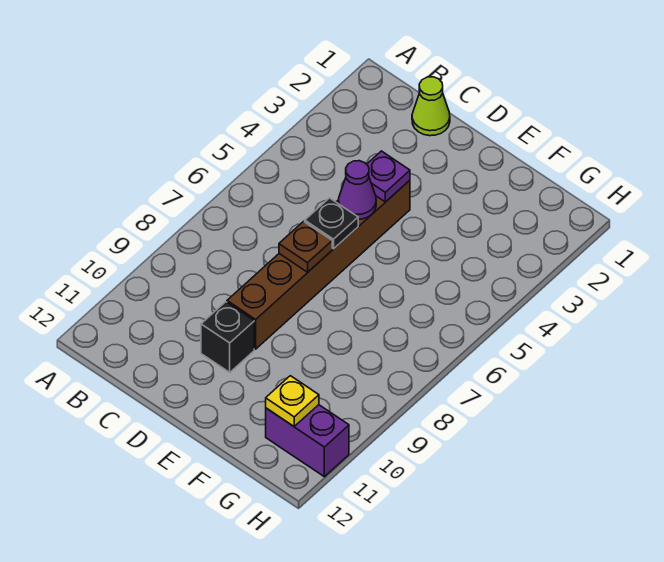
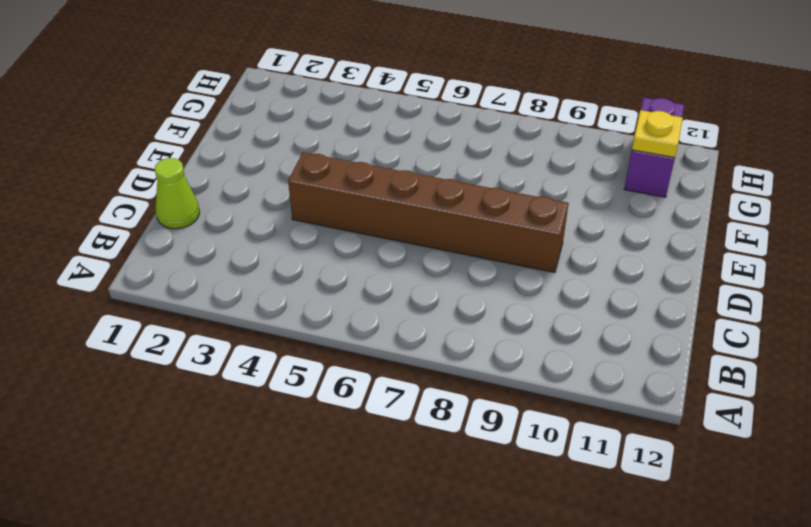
none -> black 1x1 brick [201,302,254,372]
none -> purple 1x1 plate [367,151,410,202]

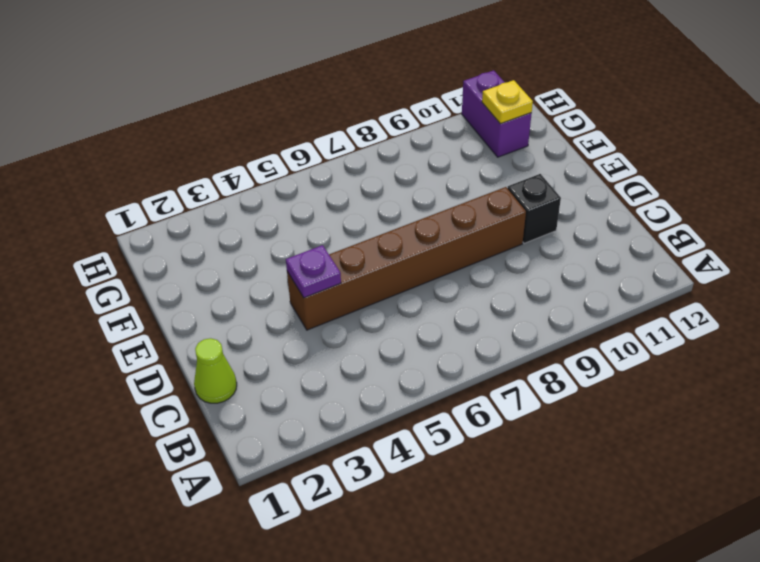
none -> purple 1x1 cone [339,161,376,219]
none -> black 1x1 plate [305,198,358,249]

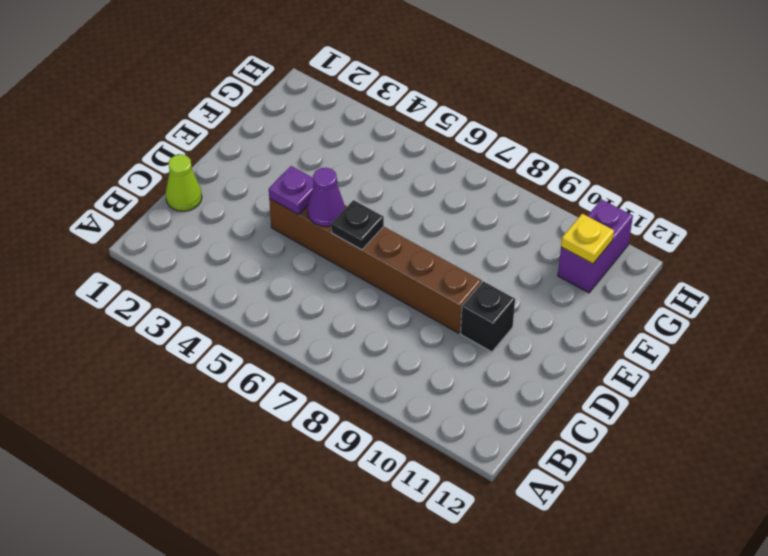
none -> brown 1x1 plate [279,221,332,272]

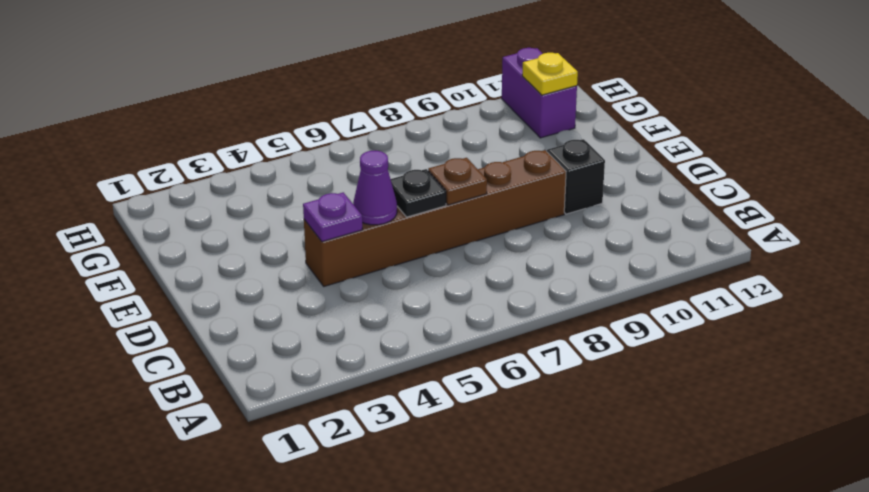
none -> lime 1x1 cone [412,77,450,136]

